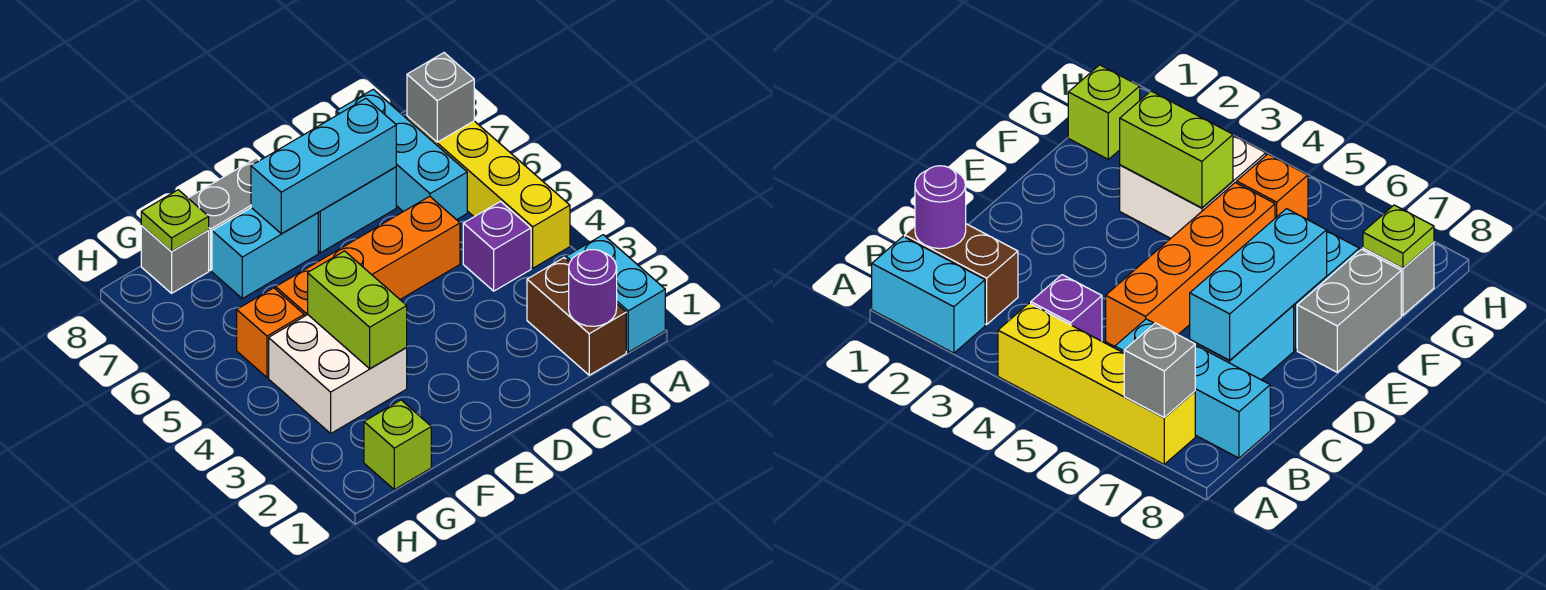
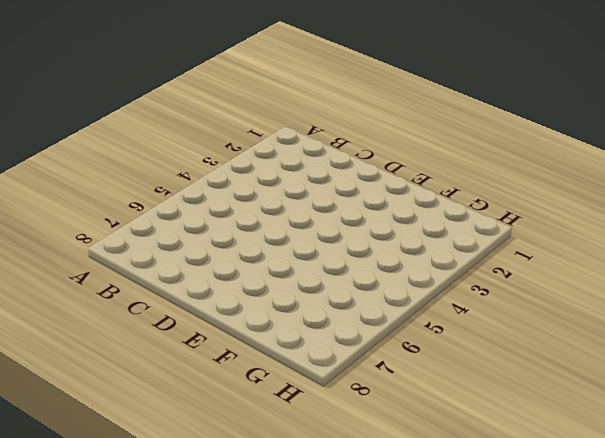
none -> cyan 1x2 brick [566,235,665,352]
none -> yellow 1x4 brick [407,116,570,268]
none -> brown 1x2 brick [527,258,626,375]

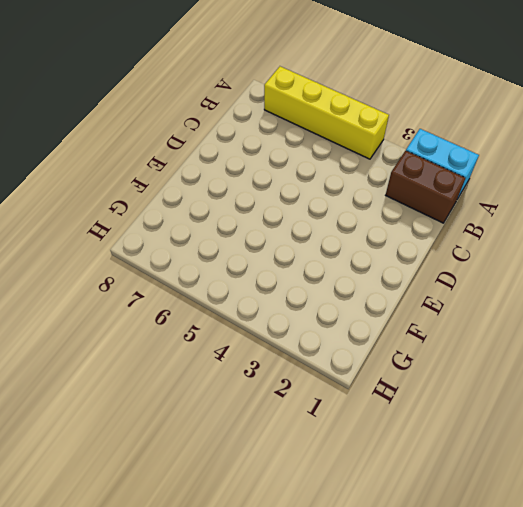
none -> purple 1x1 brick [463,202,531,291]
none -> cyan 1x3 brick [336,89,467,220]
none -> orange 1x4 brick [276,196,460,316]

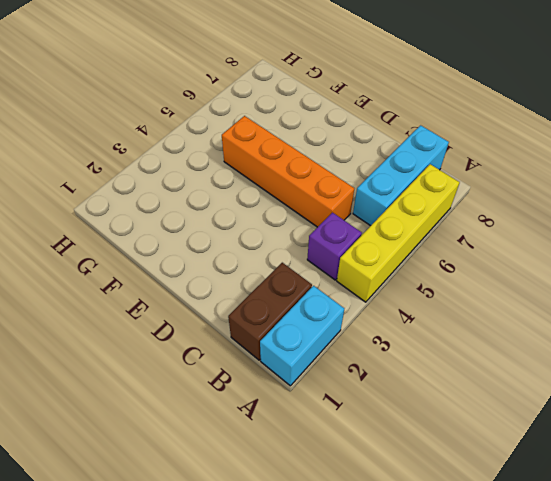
none -> cyan 1x2 brick [318,167,396,253]
none -> cyan 1x2 brick [212,208,318,299]
none -> grey 1x2 brick [188,158,259,270]

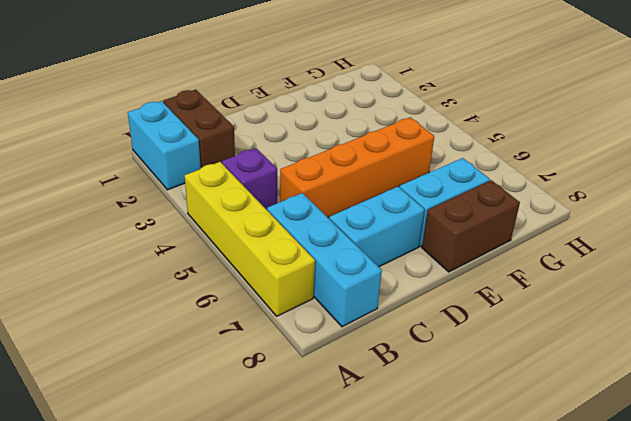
brown 1x2 brick [422,180,520,272] -> grey 1x2 brick [188,158,259,270]
none -> white 2x2 brick [269,315,407,433]
none -> lime 1x1 brick [364,400,431,490]
none -> orange 1x1 brick [237,288,304,377]

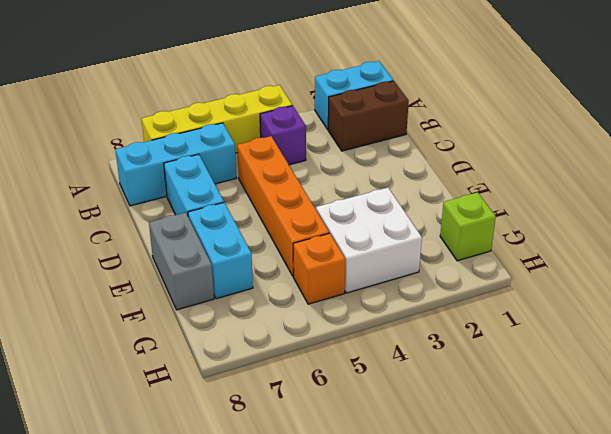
none -> grey 1x1 brick [141,226,209,293]
none -> grey 1x1 brick [407,53,474,142]
none -> purple 1x1 round brick [569,250,617,326]

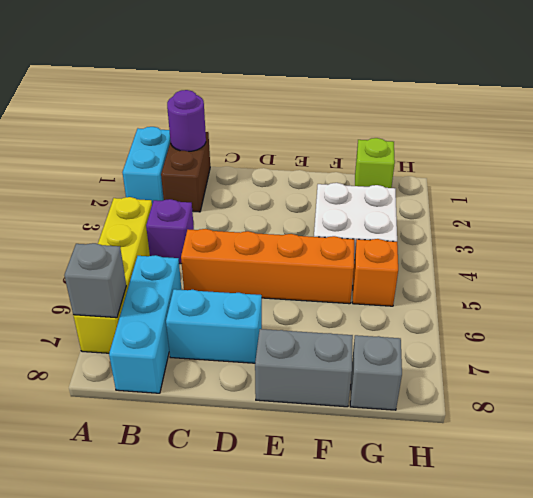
none -> cyan 1x2 brick [212,208,318,299]
none -> cyan 1x3 brick [251,99,396,234]
none -> lime 1x2 brick [308,251,407,369]

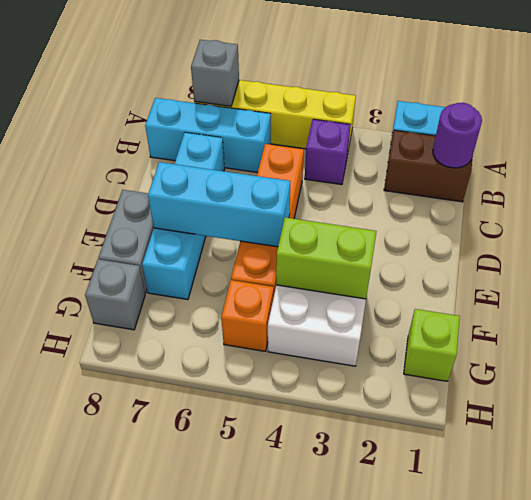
cyan 1x3 brick [148,162,290,247] -> cyan 1x3 brick turned to [251,99,396,234]
none -> lime 1x1 plate [141,190,209,251]

